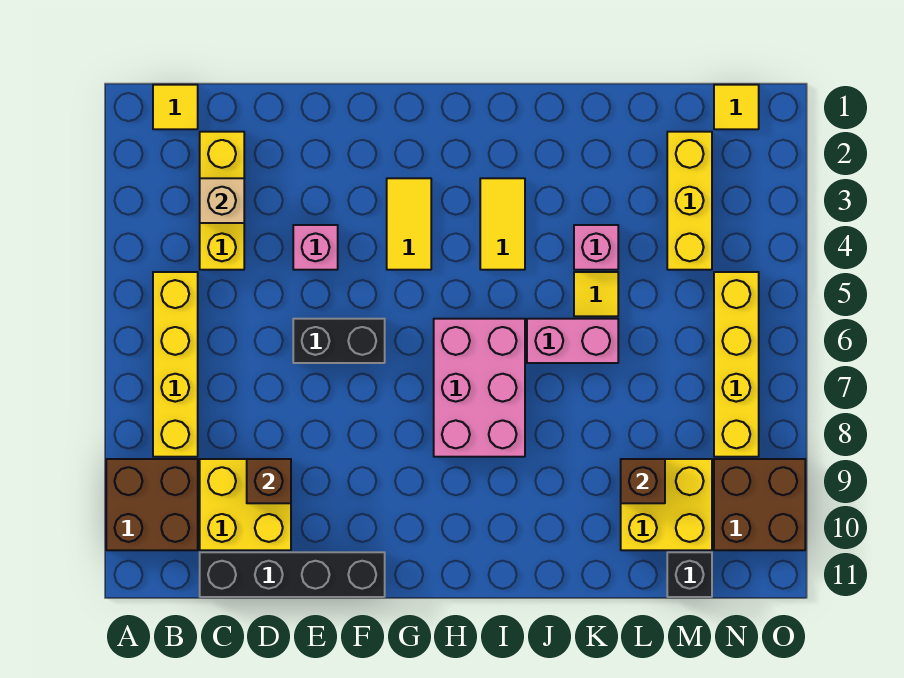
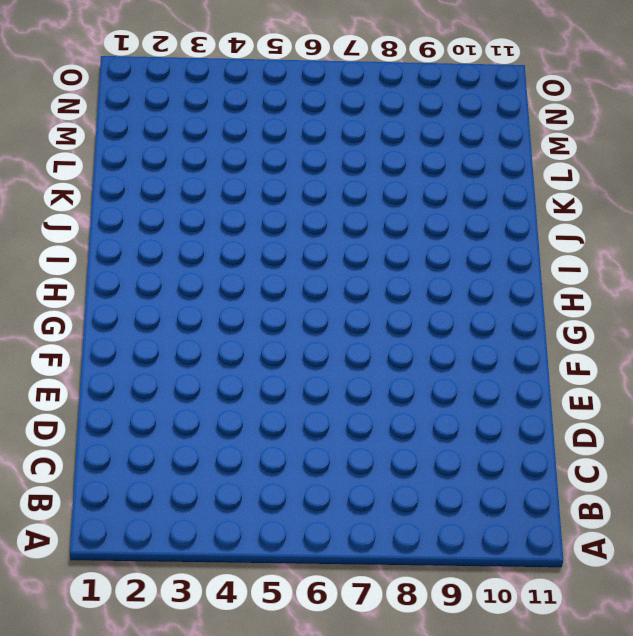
none -> brown 2x2 brick [106,459,198,550]
none -> yellow 1x1 tile [153,85,198,129]
none -> yellow 1x4 brick [153,272,198,457]

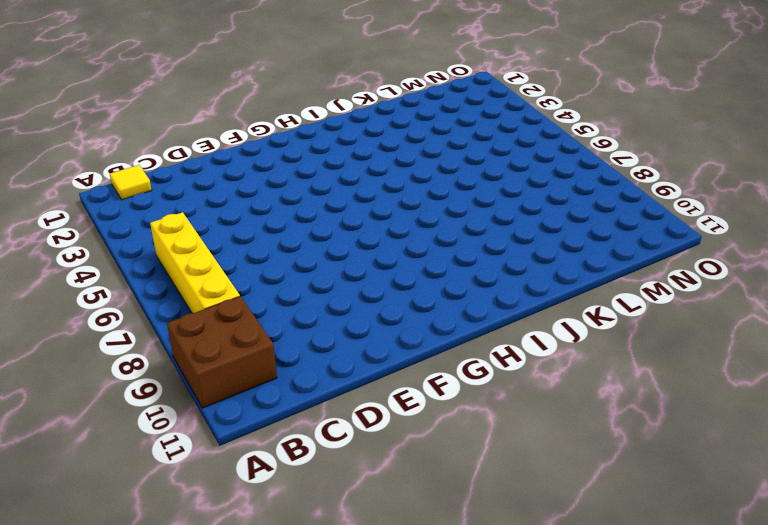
none -> yellow 1x3 brick [200,132,244,270]
none -> yellow 2x2 brick [200,459,291,550]
none -> black 1x4 brick [200,552,385,597]

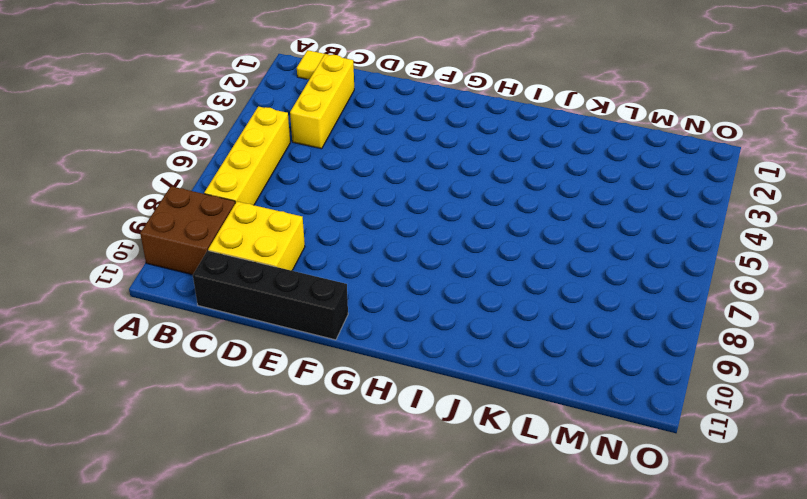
none -> pink 1x1 brick [293,225,338,270]
none -> black 1x2 brick [293,319,385,363]
none -> yellow 1x2 tile [387,178,431,270]

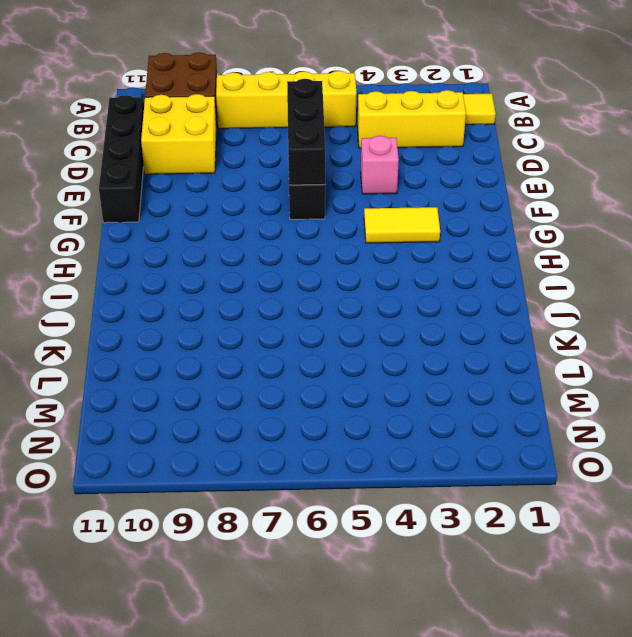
black 1x3 brick [287,79,325,185] -> none
none -> pink 2x3 brick [434,319,525,457]
none -> yellow 1x2 tile [480,178,525,270]
none -> pink 1x2 brick [527,319,618,363]

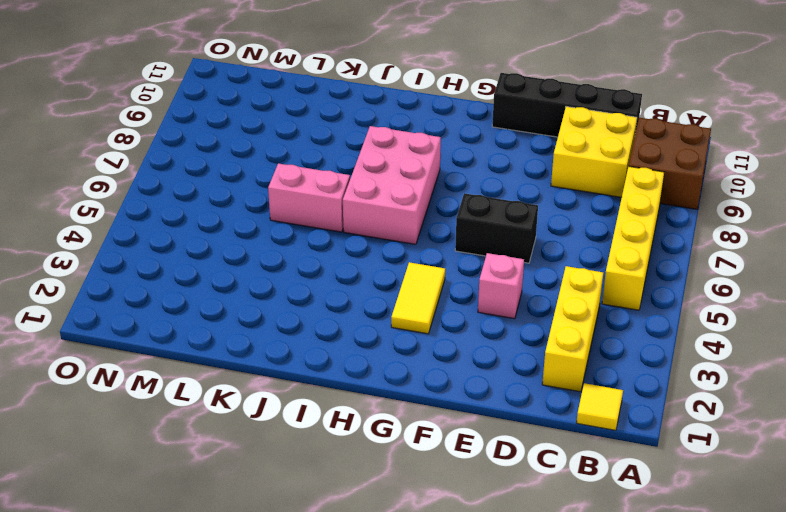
none -> yellow 1x2 tile [480,178,525,270]
none -> pink 1x1 brick [574,225,618,270]
none -> yellow 1x1 tile [574,272,618,316]

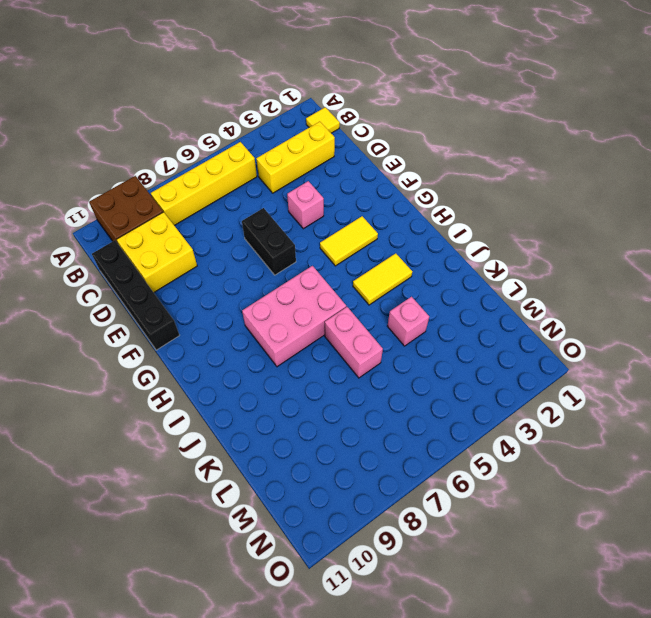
none -> yellow 1x1 tile [574,272,618,316]
none -> yellow 2x2 brick [621,459,712,550]
none -> yellow 1x3 brick [667,132,712,270]

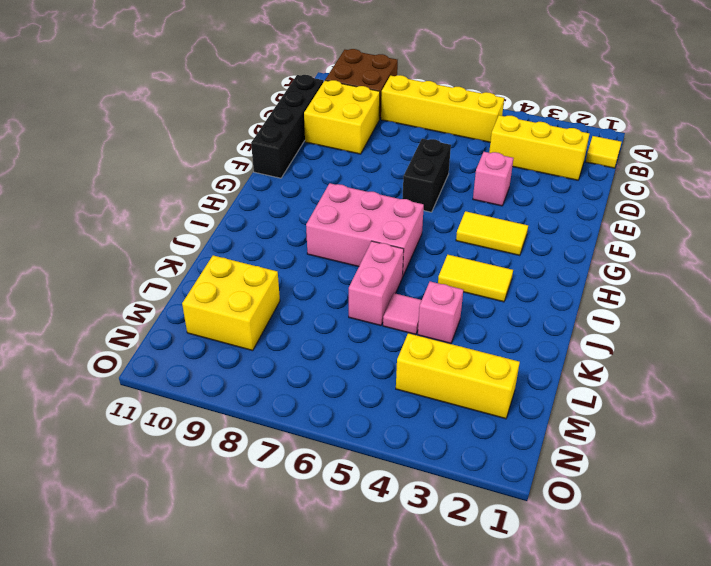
pink 1x1 tile [383,293,422,335] -> yellow 1x1 tile [574,272,618,316]
none -> black 1x1 brick [667,552,712,597]
none -> yellow 1x1 tile [714,85,759,129]
none -> yellow 1x4 brick [714,272,759,457]

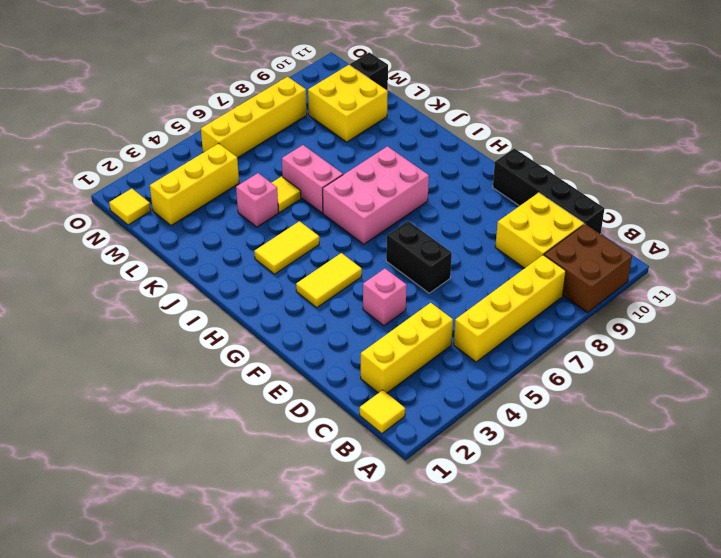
none -> brown 2x2 brick [714,459,805,550]
none -> tan 1x1 brick [200,178,244,223]
none -> brown 1x1 brick [247,459,291,503]

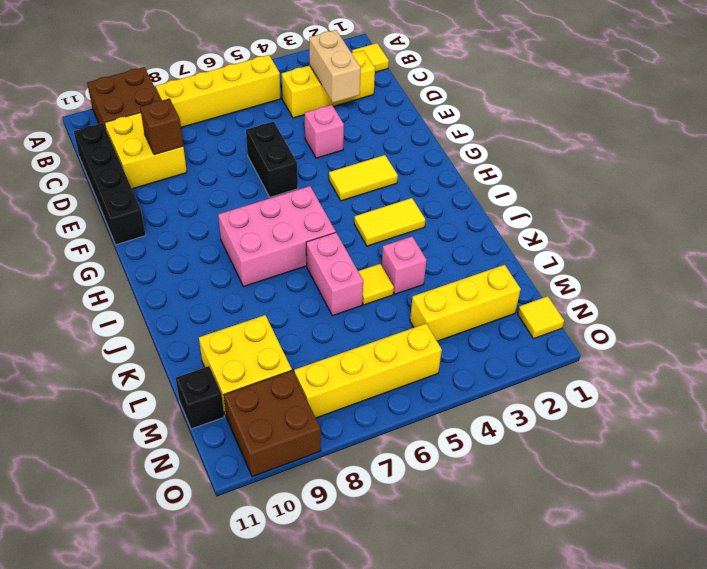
tan 1x2 brick [309,30,361,103] -> tan 1x1 brick [200,178,244,223]
none -> brown 1x1 brick [621,459,665,503]

